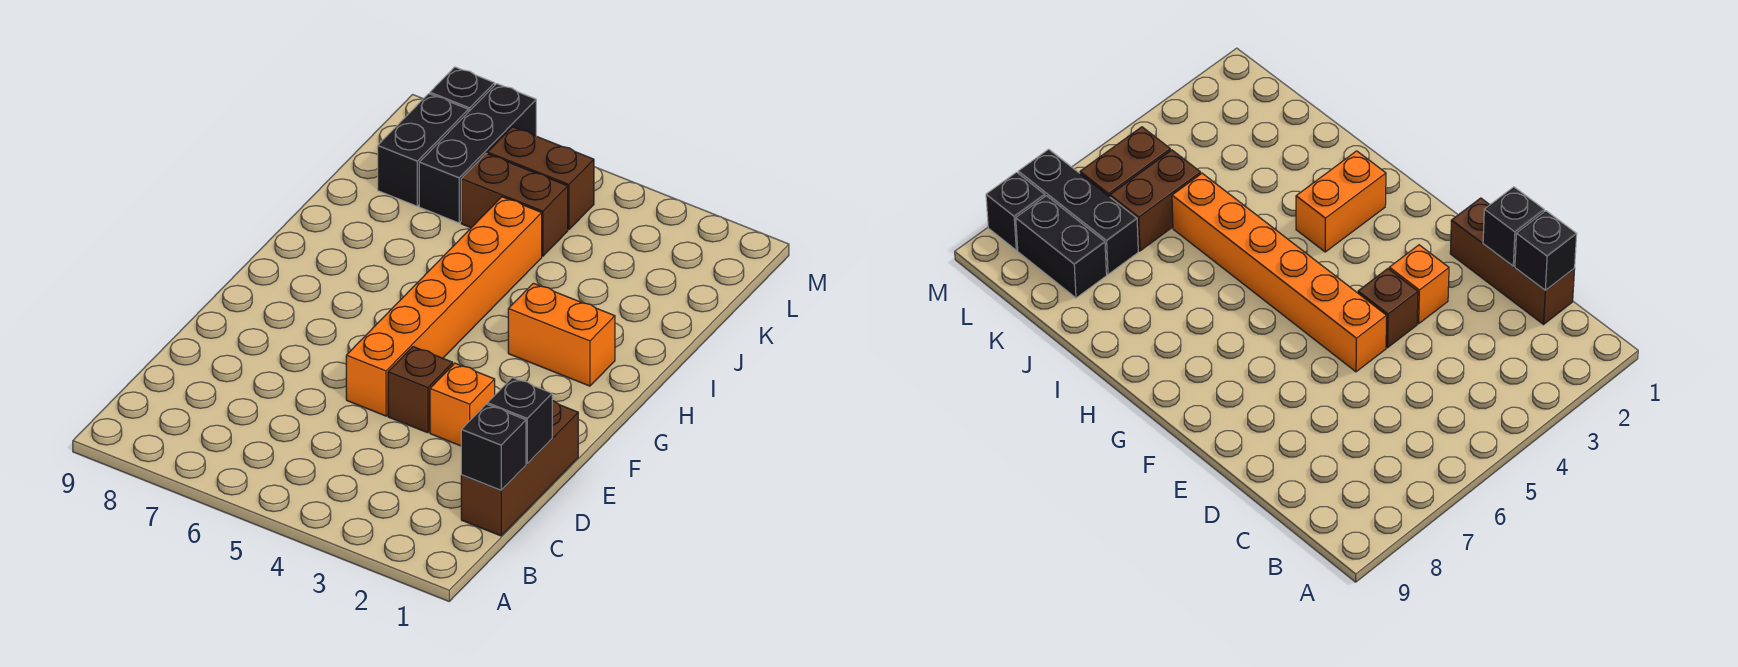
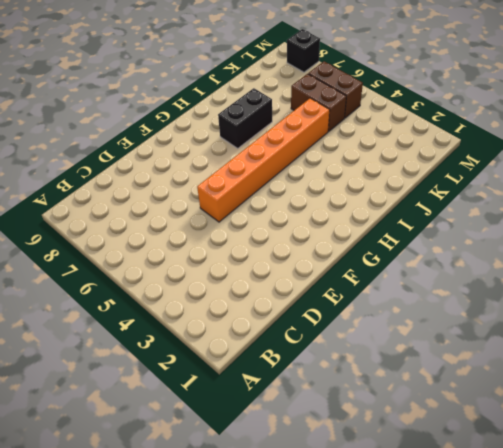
black 1x2 brick [218,88,272,148] -> black 1x2 brick moved to [378,94,468,206]
none -> brown 1x3 brick [461,401,578,536]
none -> orange 1x1 brick [430,363,495,446]
none -> brown 1x1 brick [388,347,453,433]

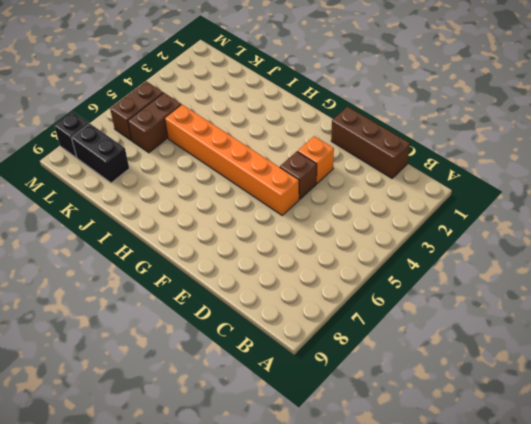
none -> orange 1x2 brick [508,283,615,386]
none -> black 1x3 brick [419,84,536,223]
none -> black 1x1 brick [461,404,526,490]

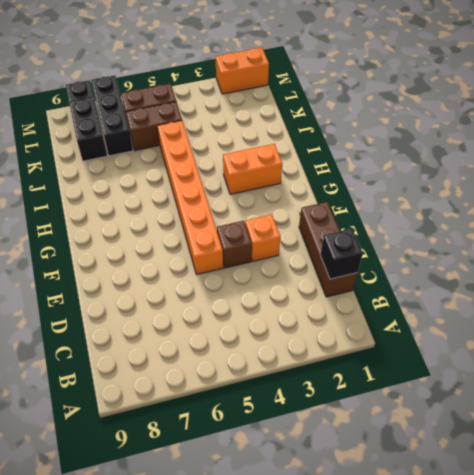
orange 1x2 brick [216,48,269,94] -> none
none -> black 1x1 brick [487,377,552,464]

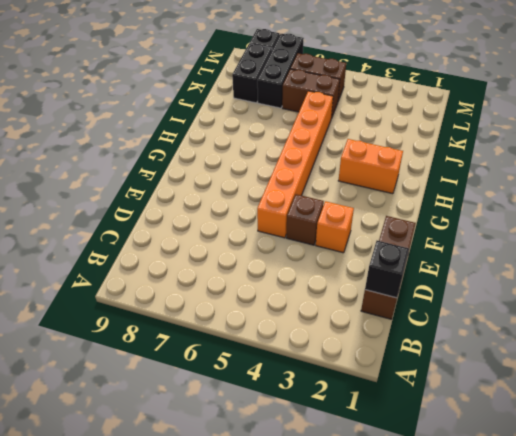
none -> black 1x1 brick [487,377,552,464]

